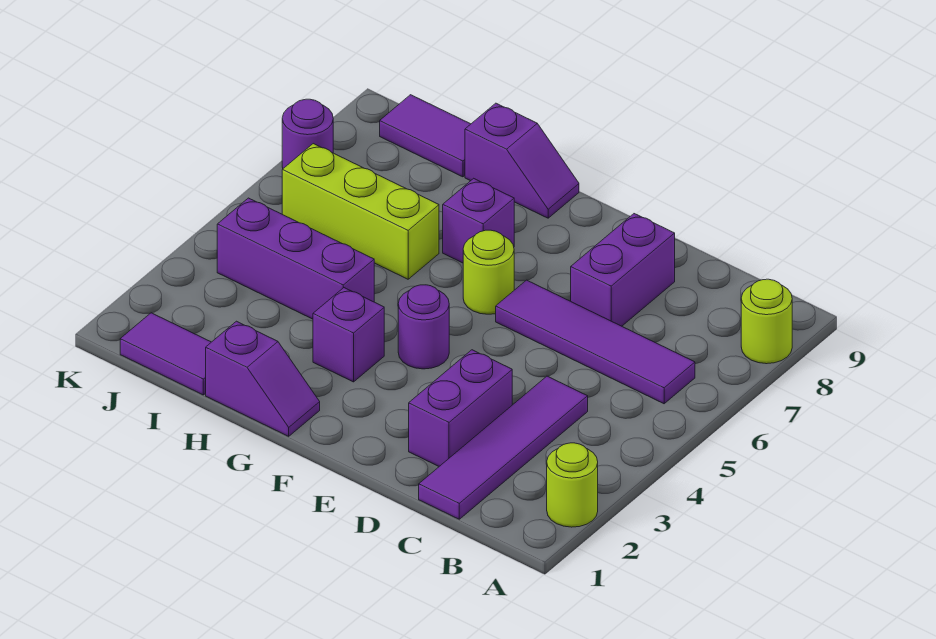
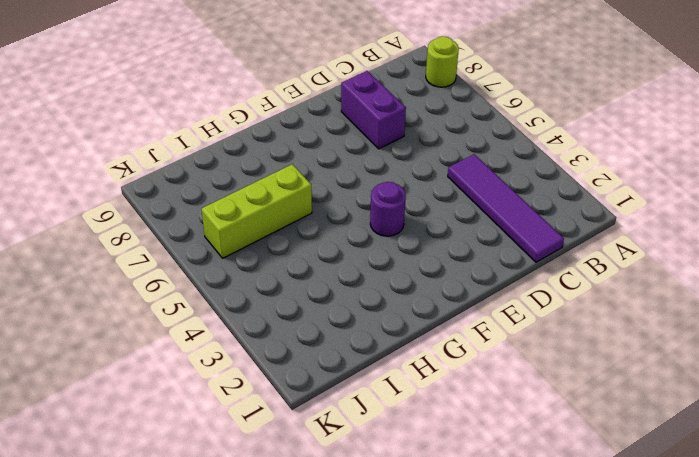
none -> lime 1x1 round brick [547,443,598,527]
none -> purple 1x4 tile [496,280,695,404]
none -> purple 1x2 brick [409,350,512,466]

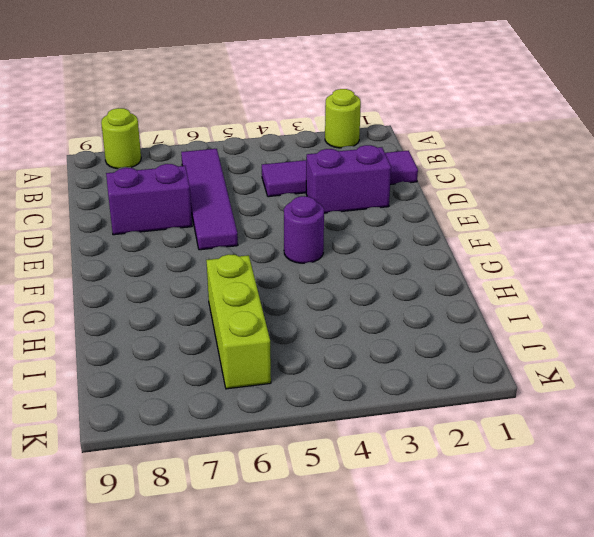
none -> lime 1x1 round brick [463,230,514,314]
none -> purple 1x2 slope [206,321,320,436]
none -> purple 1x1 brick [313,288,384,382]

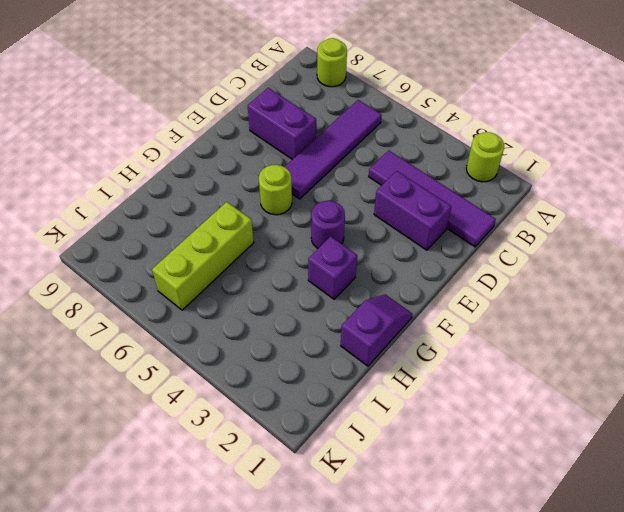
none -> purple 1x1 brick [443,178,514,263]
none -> purple 1x2 slope [465,103,579,218]
none -> purple 1x3 brick [217,198,374,319]

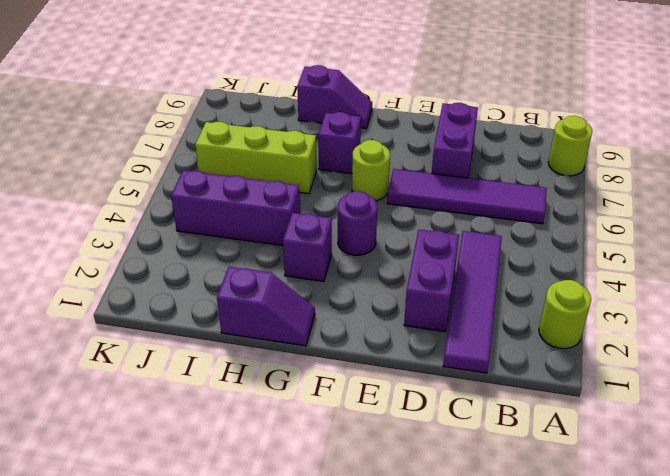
none -> purple 1x2 tile [120,313,211,395]
none -> purple 1x2 tile [380,95,470,177]
none -> purple 1x1 round brick [282,99,333,168]

